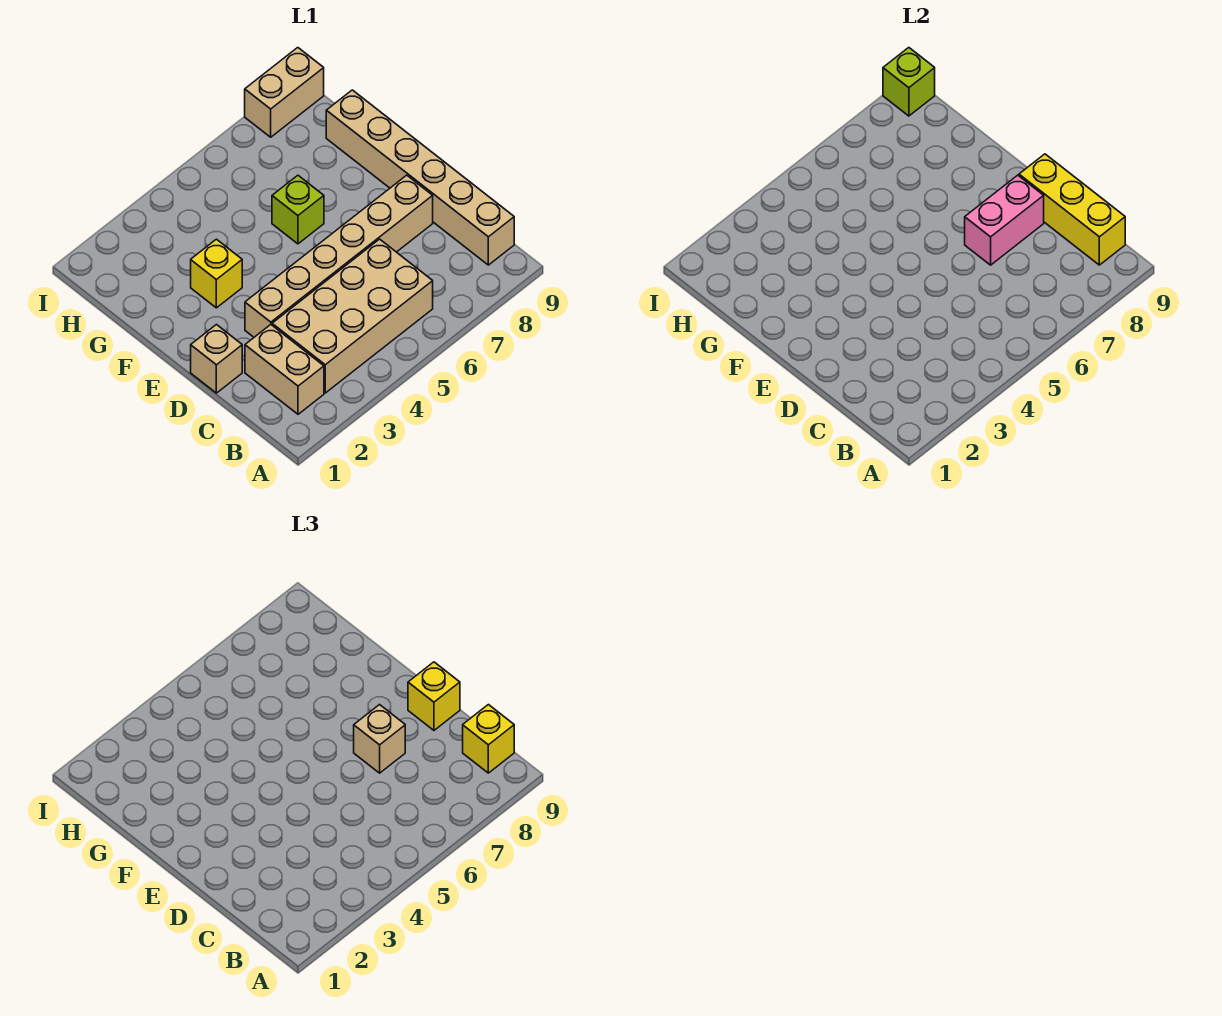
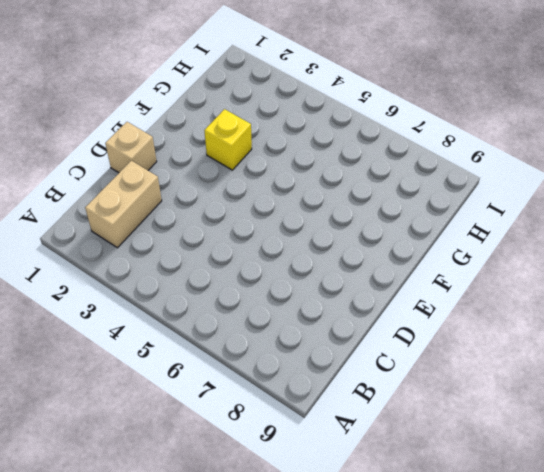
none -> tan 2x4 brick [272,239,433,393]
none -> tan 1x6 brick [326,90,514,265]
none -> tan 1x6 brick [245,175,433,337]

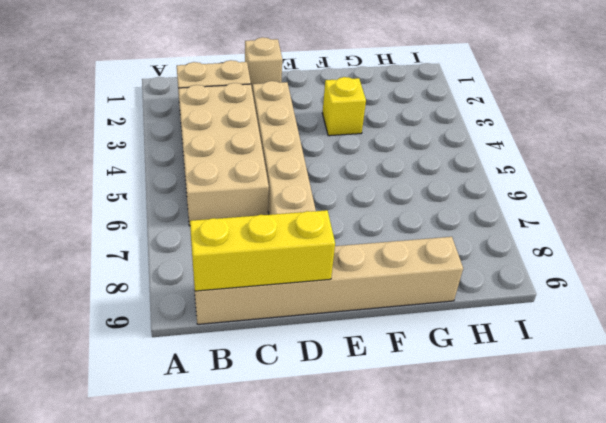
none -> lime 1x1 brick [272,175,324,244]
none -> tan 1x2 brick [245,48,324,137]
none -> pink 1x2 brick [965,175,1044,265]

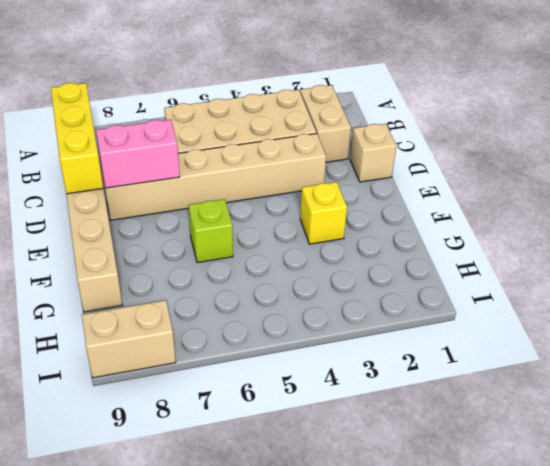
none -> lime 1x1 brick [883,48,935,116]
none -> yellow 1x1 brick [463,705,514,773]
none -> tan 1x1 brick [354,705,405,773]

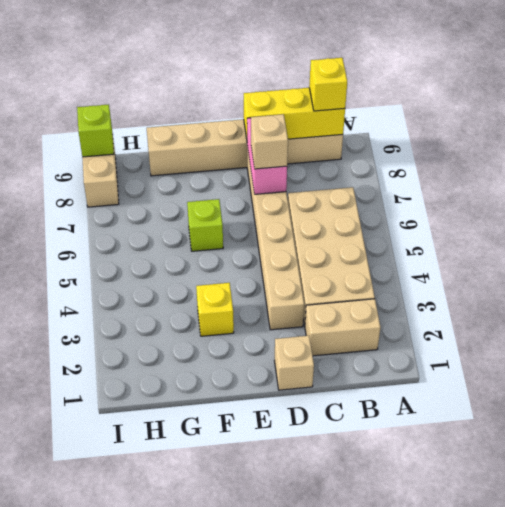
none -> yellow 1x1 brick [408,662,460,730]

